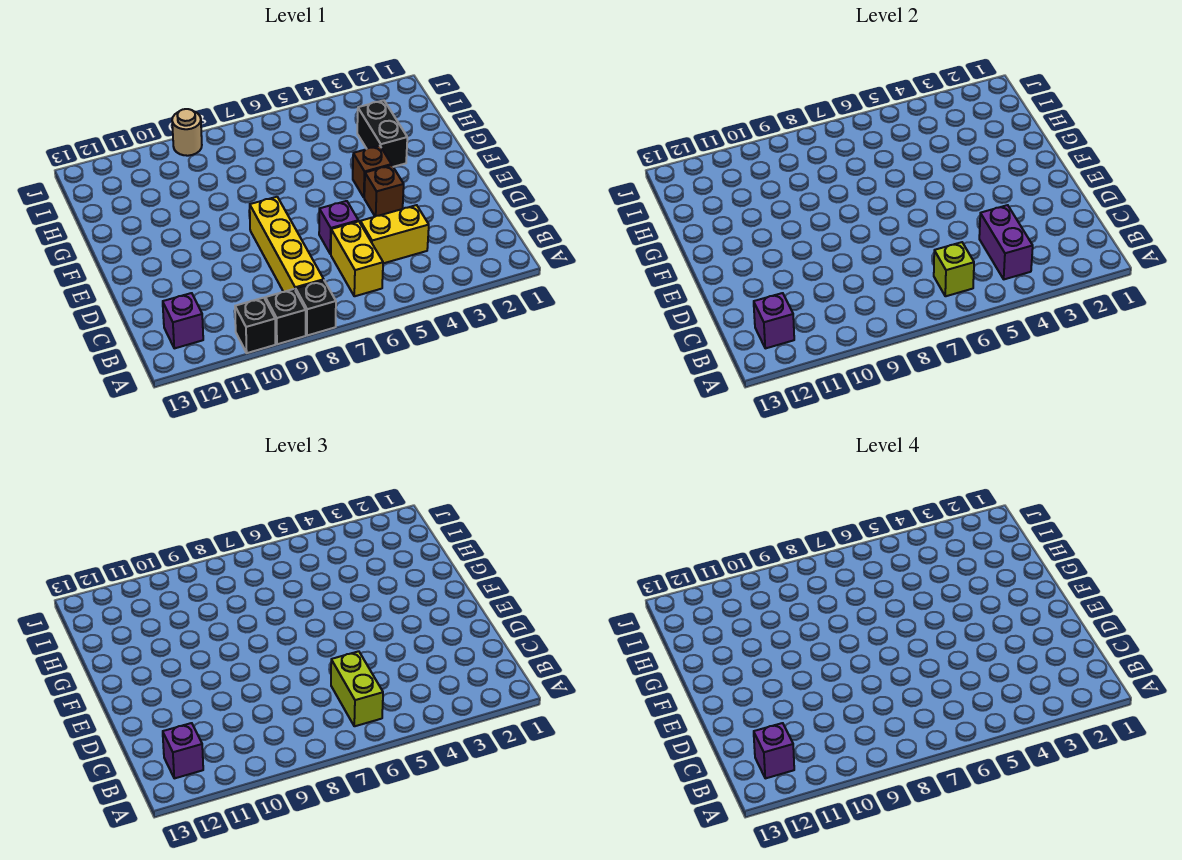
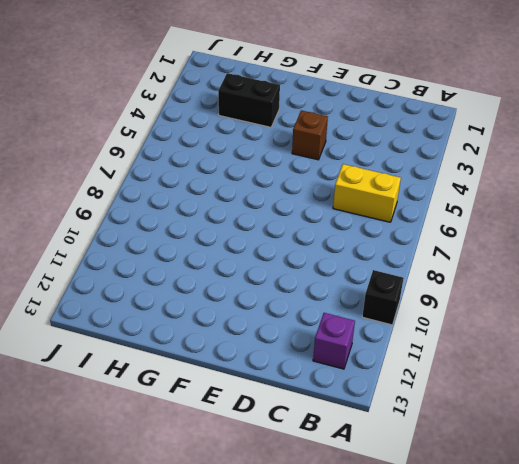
none -> black 1x1 brick [296,280,336,336]
none -> black 1x1 brick [265,289,306,344]
none -> yellow 1x4 brick [250,197,324,292]

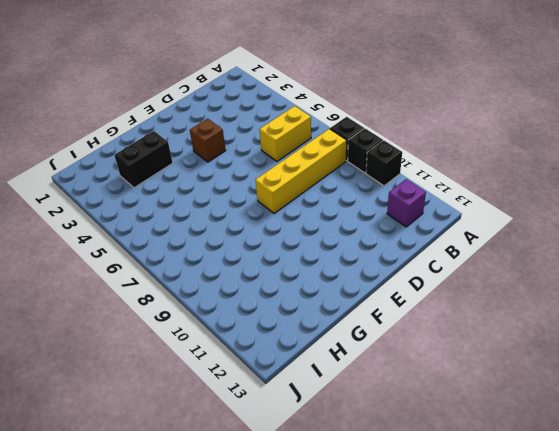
none -> yellow 1x2 brick [360,205,429,263]
none -> purple 1x1 brick [319,201,358,254]
none -> brown 1x1 brick [353,146,391,197]

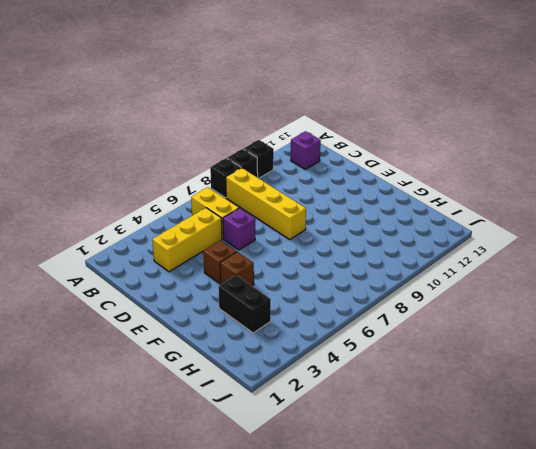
yellow 1x3 brick [152,208,222,272] -> yellow 1x2 brick [360,205,429,263]
none -> tan 1x1 round brick [172,109,202,156]
none -> purple 1x2 brick [979,205,1033,279]
none -> lime 1x1 brick [934,242,974,296]

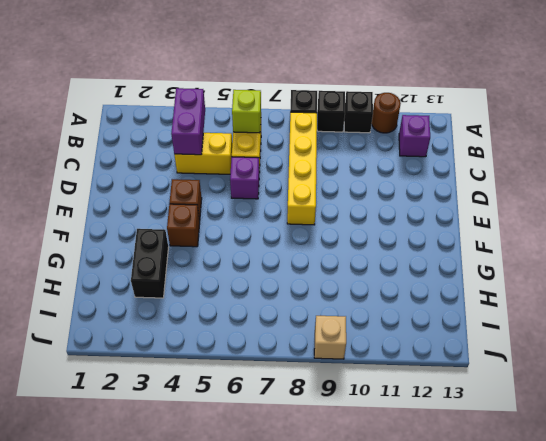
brown 1x1 round brick [372,93,401,133] -> none
tan 1x1 brick [314,315,346,359] -> tan 1x1 round brick [172,109,202,156]
none -> purple 1x1 brick [754,293,794,348]
none -> lime 1x2 brick [331,651,383,726]
none -> purple 1x1 brick [163,723,203,778]

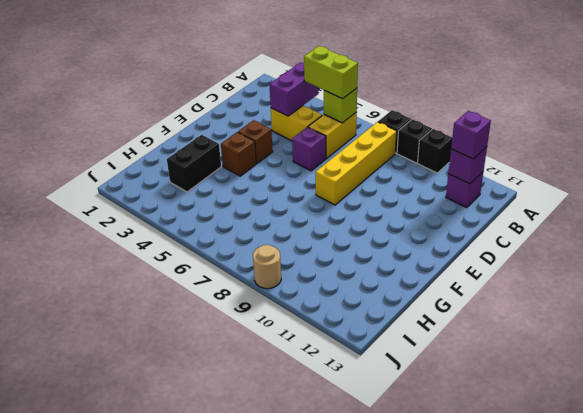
lime 1x2 brick [304,46,358,99] -> lime 1x2 brick turned to [331,651,383,726]
none -> purple 1x1 brick [754,723,794,778]

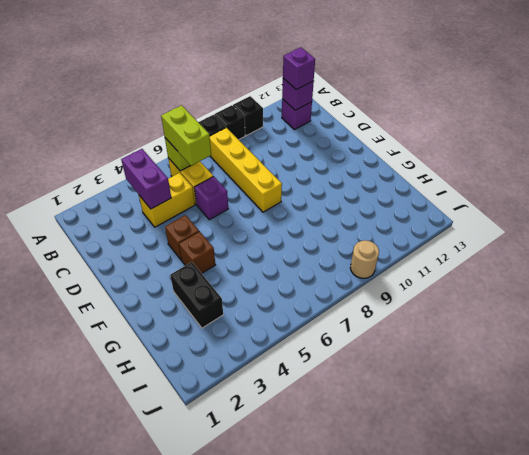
none -> purple 1x1 brick [754,723,794,778]

